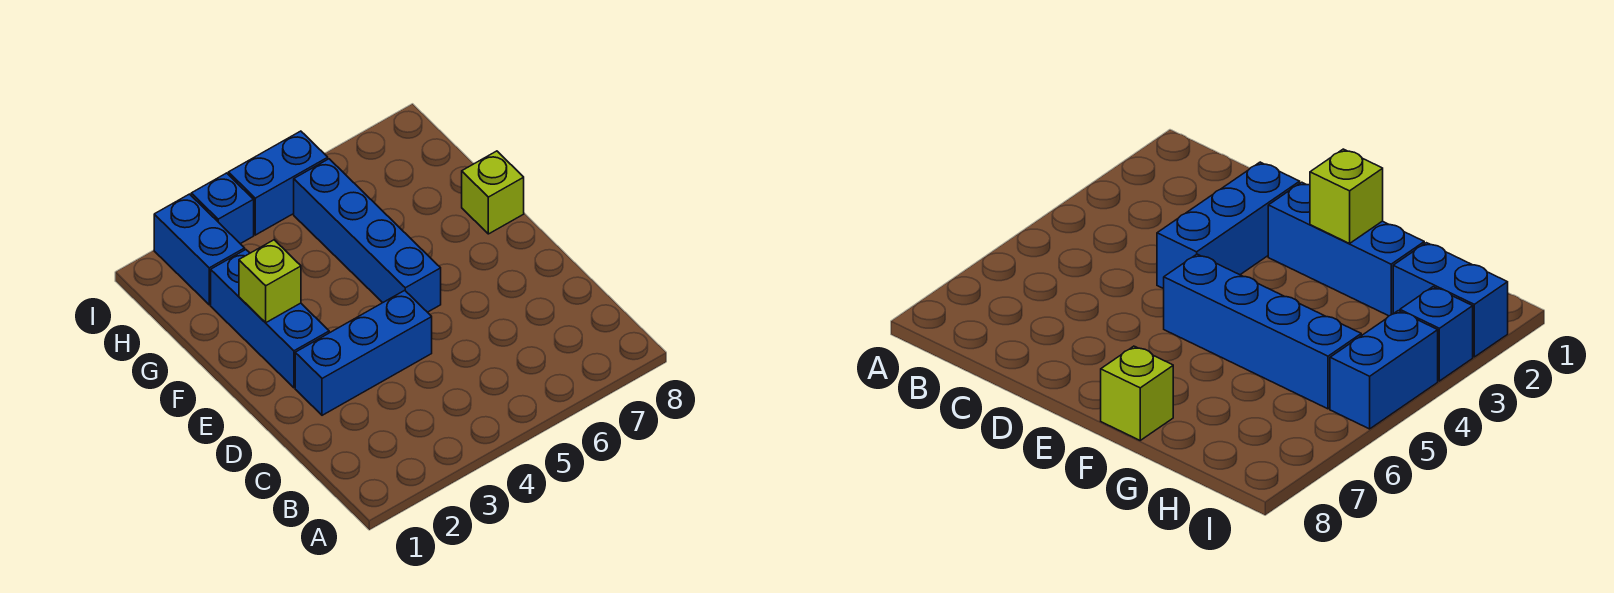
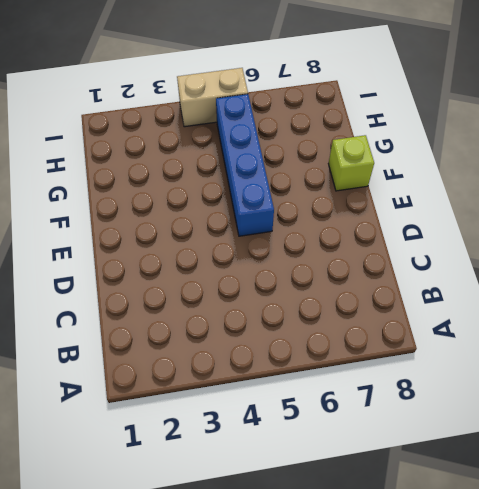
tan 1x2 brick [177,68,248,127] -> blue 1x2 brick [228,131,328,235]
none -> blue 1x3 brick [295,290,432,415]
none -> blue 1x3 brick [211,250,329,388]

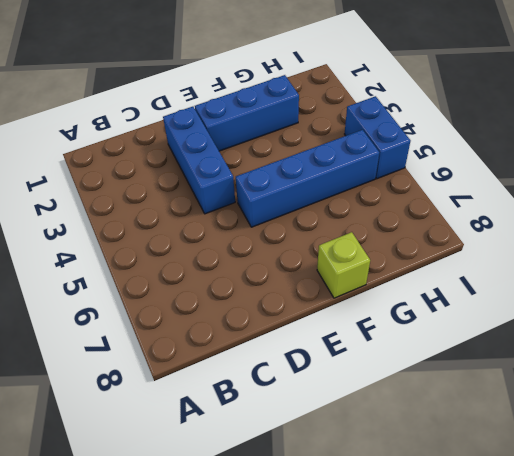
none -> blue 1x2 brick [154,194,245,305]
none -> blue 1x1 brick [191,173,254,244]

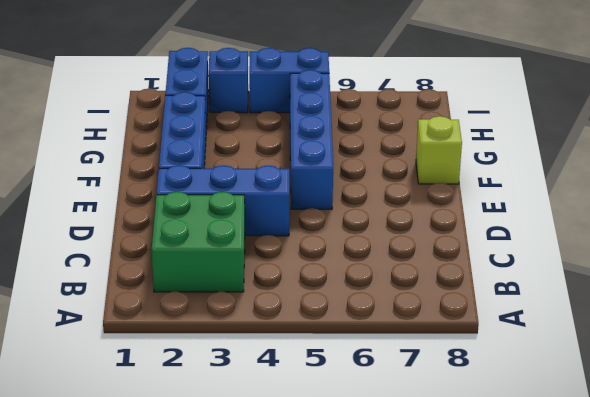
green 2x2 brick [152,192,245,292] -> none
none -> lime 1x1 brick [239,240,301,323]

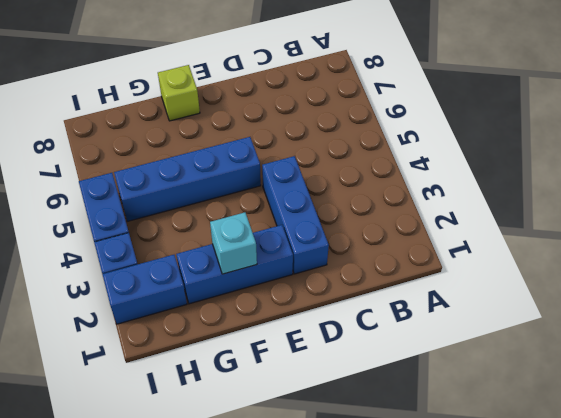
cyan 1x1 brick [210,212,257,274] -> lime 1x1 brick [239,240,301,323]

